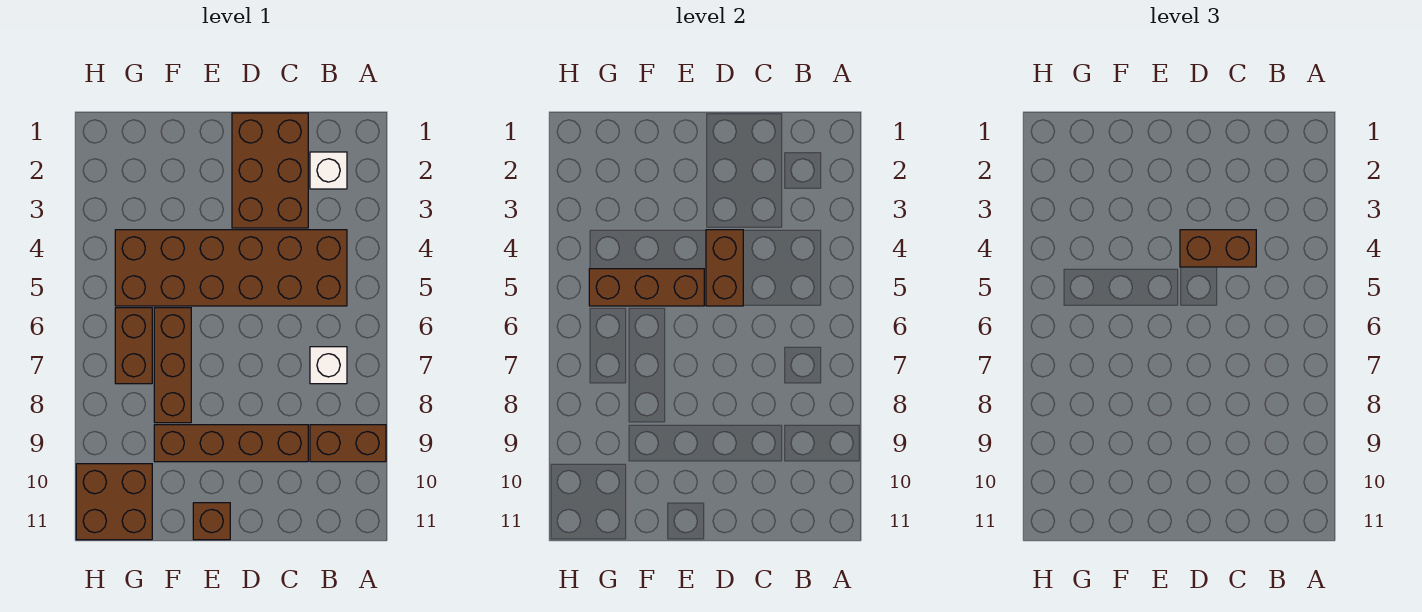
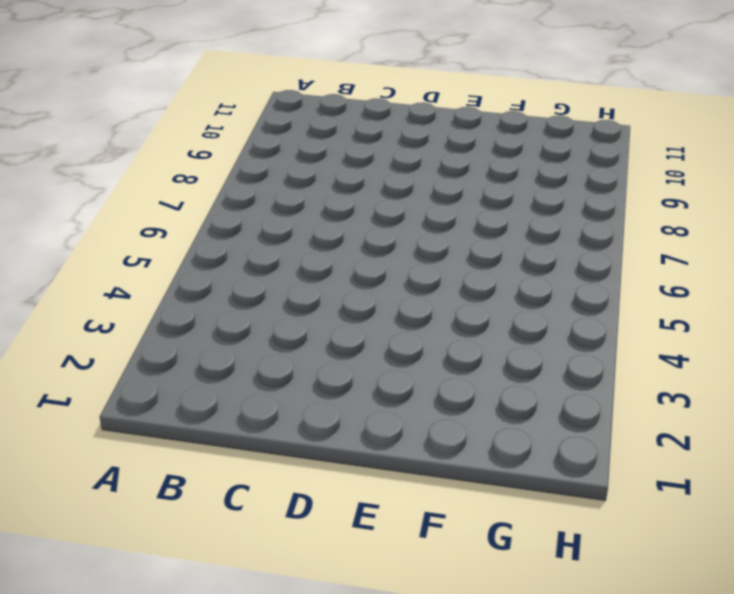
none -> brown 1x2 brick [310,425,386,462]
none -> white 1x1 brick [310,152,347,189]
none -> brown 2x6 brick [115,230,347,306]

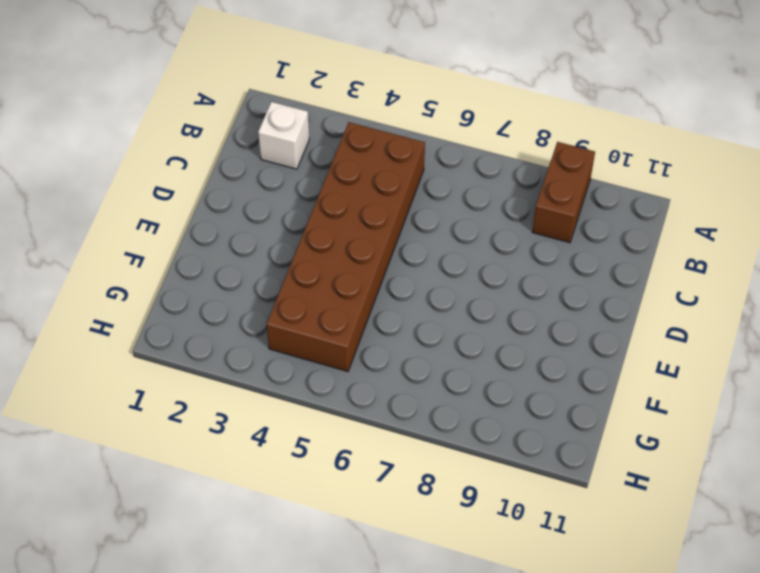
none -> white 1x1 brick [310,347,347,384]
none -> brown 2x3 brick [232,113,308,228]
none -> brown 1x4 brick [154,425,308,462]

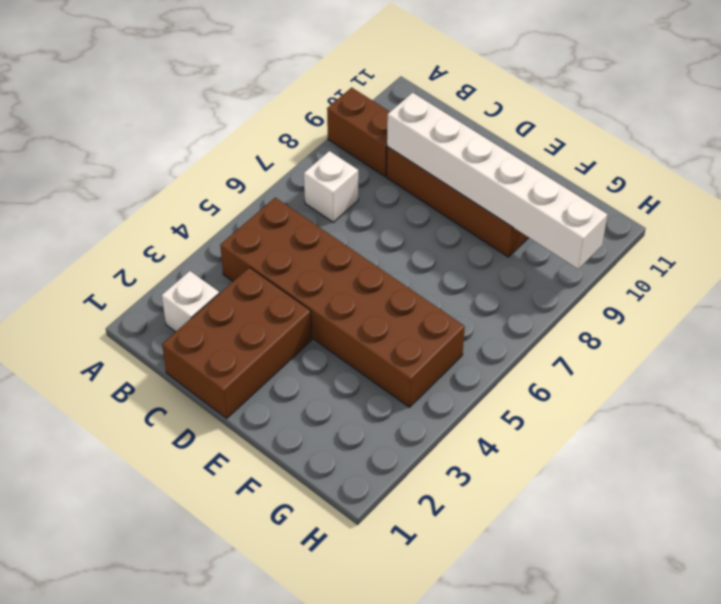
white 1x6 brick [387,93,607,269] -> none
none -> brown 1x1 brick [193,503,230,540]
none -> brown 1x3 brick [154,308,191,423]
none -> brown 1x2 brick [115,308,152,384]

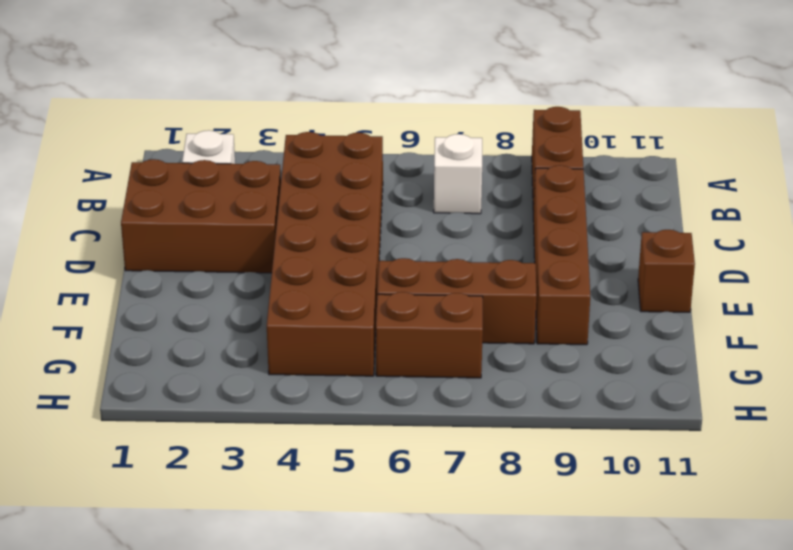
none -> brown 2x2 brick [76,464,152,540]
none -> brown 1x2 brick [706,230,743,306]
none -> brown 1x3 brick [589,269,704,306]

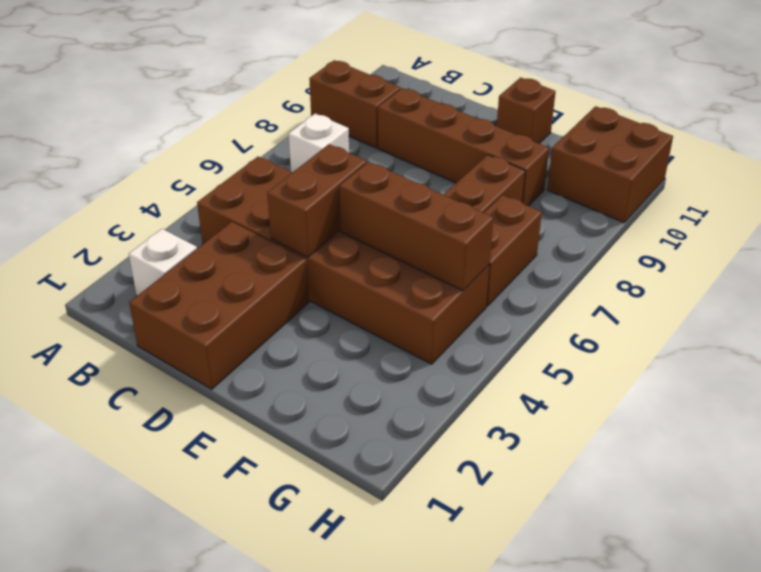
none -> brown 1x2 brick [1180,230,1256,267]

